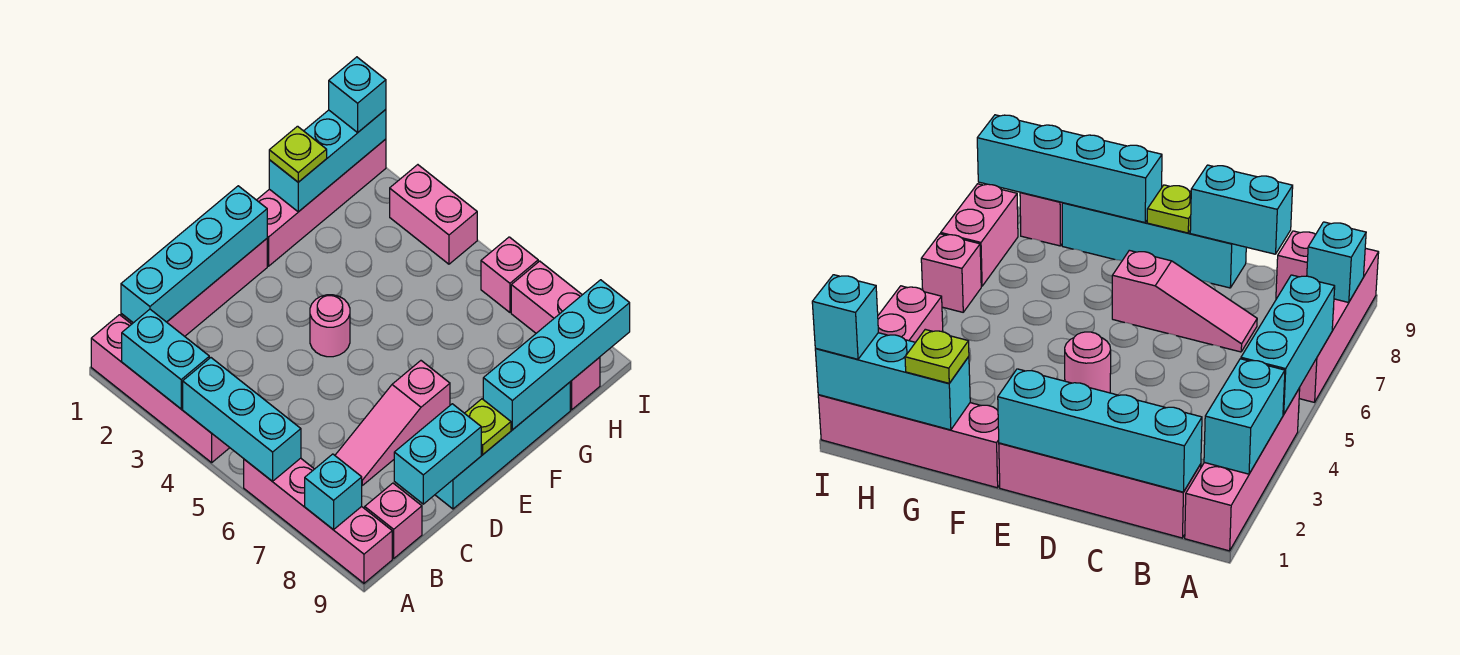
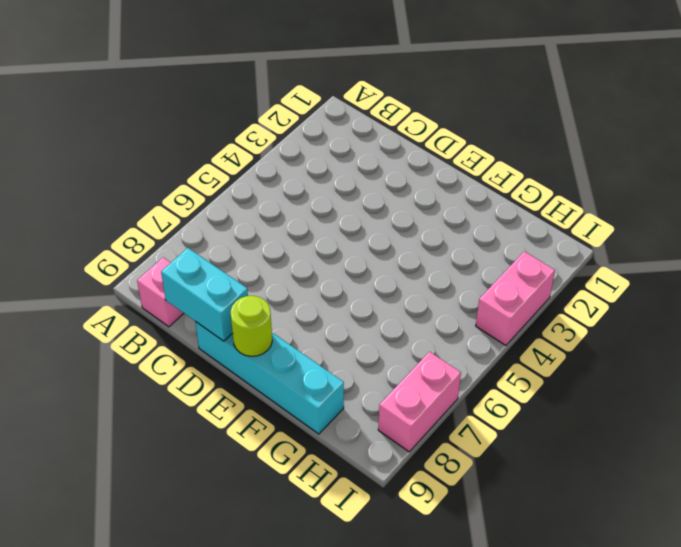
lime 1x1 round brick [231,296,272,356] -> lime 1x1 plate [465,399,511,454]
none -> pink 1x4 brick [91,315,230,463]
none -> pink 1x4 brick [244,458,392,583]
none -> pink 1x4 brick [121,239,267,336]

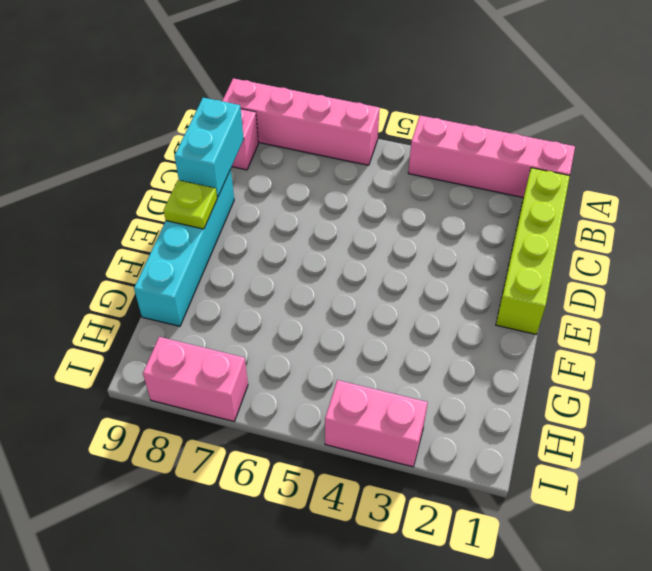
lime 1x4 brick [496,168,570,334] -> pink 1x4 brick [121,239,267,336]
none -> pink 1x3 slope [335,361,450,485]
none -> pink 1x1 round brick [310,295,350,357]
none -> pink 1x4 brick [257,139,386,266]

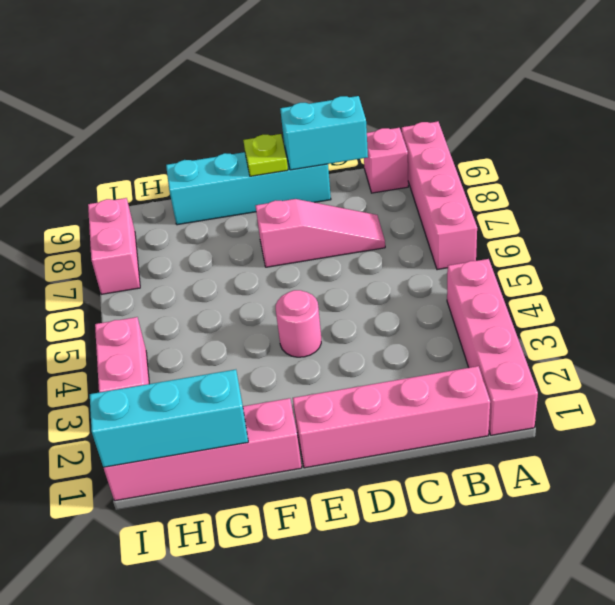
none -> pink 1x1 brick [570,357,600,410]
none -> pink 1x1 brick [481,237,538,312]
none -> cyan 1x2 brick [122,309,209,409]

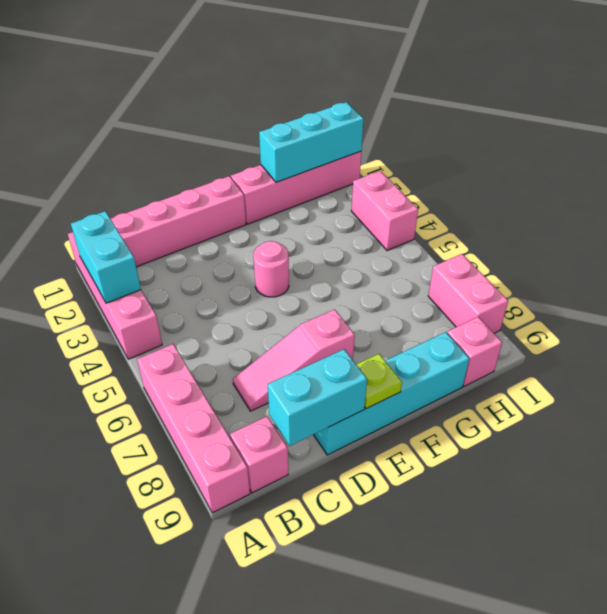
none -> pink 1x1 brick [481,237,538,312]
none -> cyan 1x3 brick [183,358,301,481]
none -> cyan 1x1 brick [305,454,362,530]

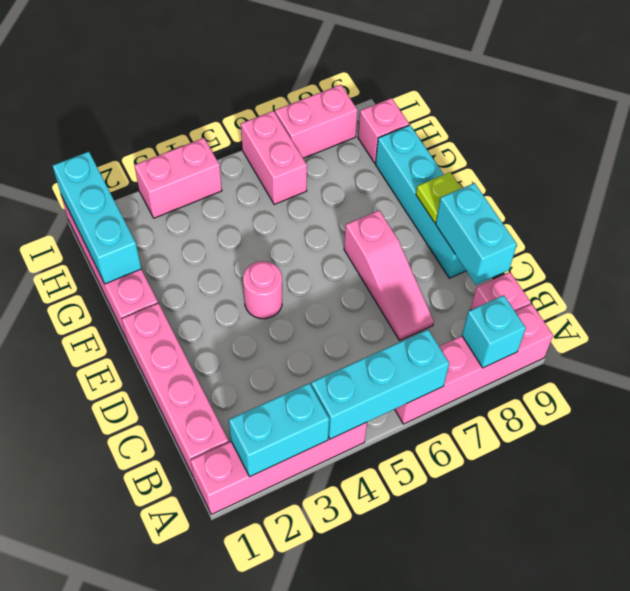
pink 1x2 brick [241,111,307,205] -> pink 1x1 brick [481,237,538,312]
none -> cyan 1x4 brick [121,186,267,323]
none -> cyan 1x4 brick [483,280,630,430]
none -> lime 1x1 plate [269,126,327,182]

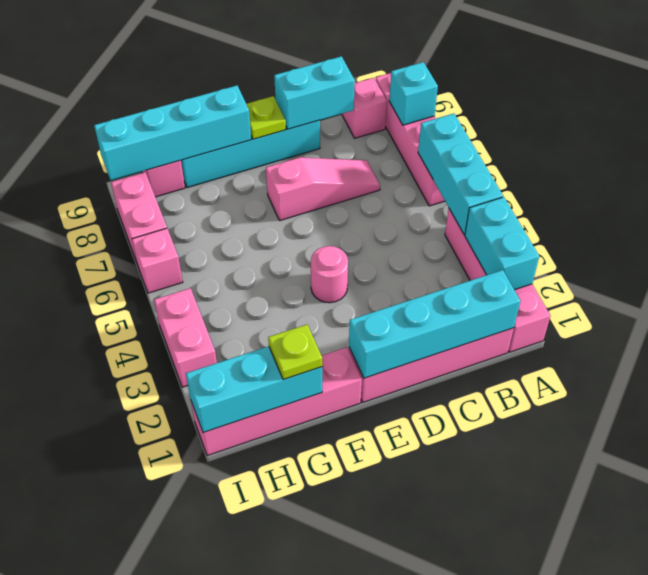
none -> cyan 1x1 brick [329,57,386,132]

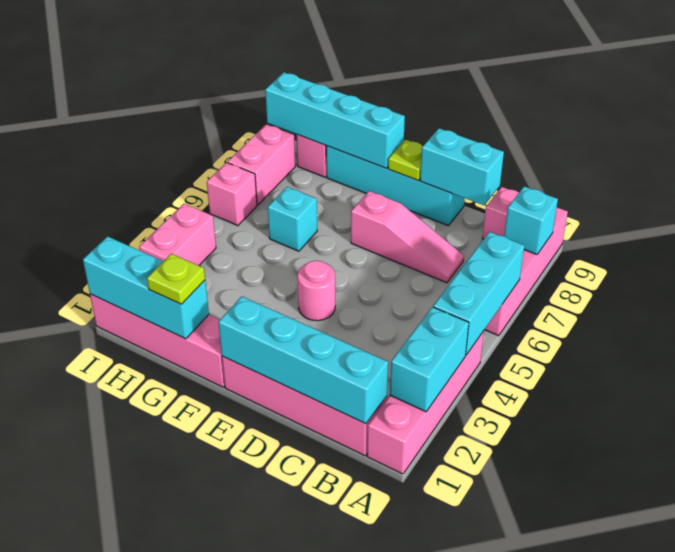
cyan 1x1 brick [268,187,317,251] -> cyan 1x1 brick moved to [329,57,386,132]

